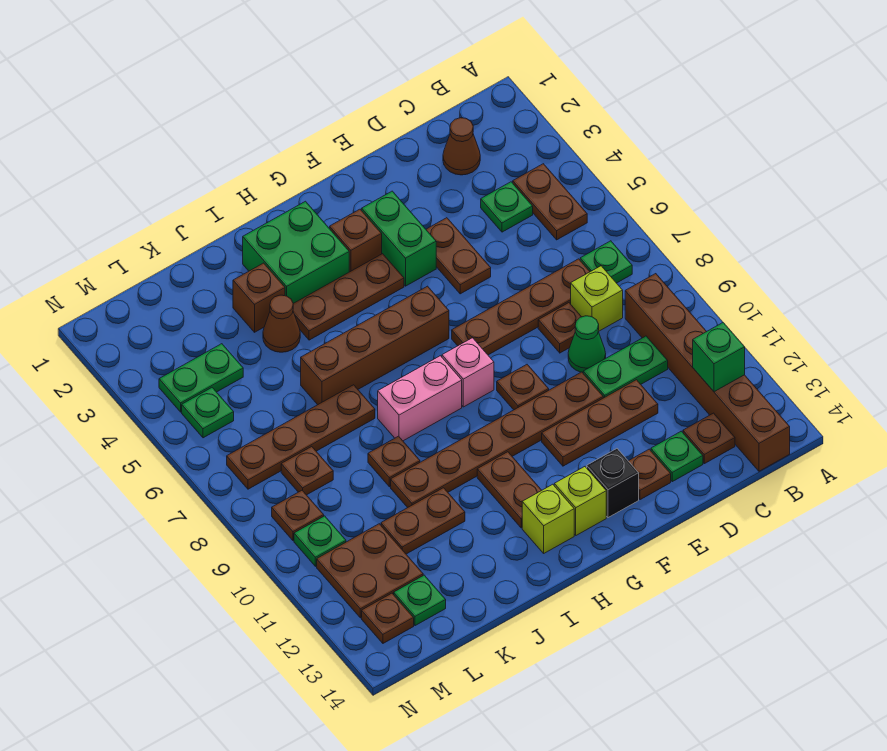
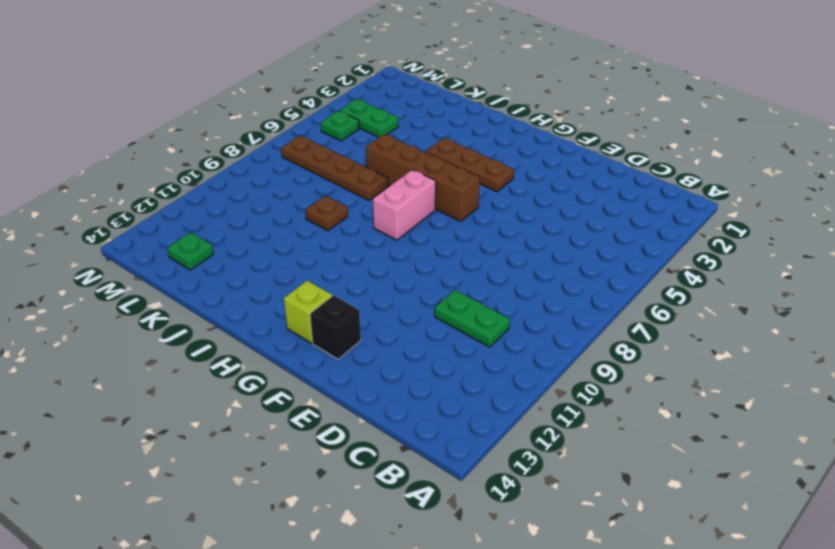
pink 1x2 brick [373,170,436,240] -> pink 1x2 brick turned to [378,356,462,441]
none -> brown 1x2 plate [513,164,587,240]
none -> green 1x1 plate [580,241,632,283]
none -> brown 1x6 brick [625,274,790,471]
none -> brown 1x1 cone [443,118,480,175]

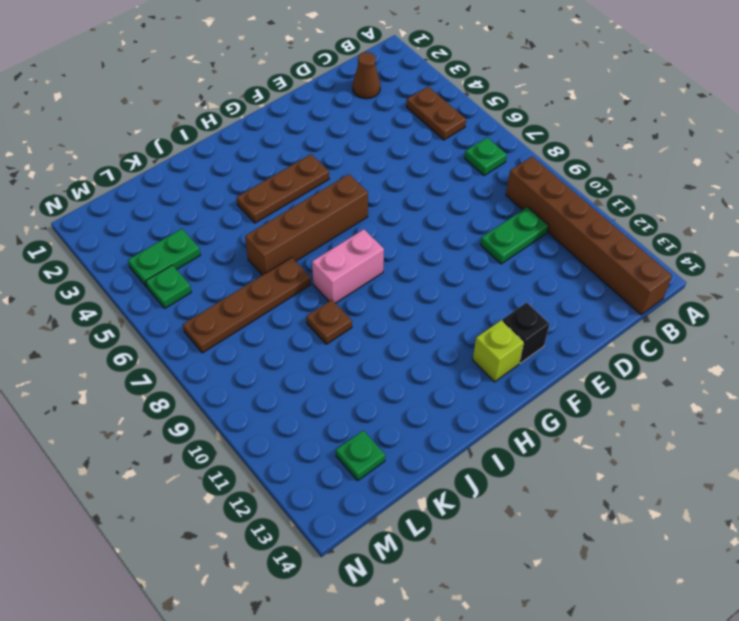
none -> green 1x1 plate [481,182,533,232]
none -> brown 1x4 plate [452,259,590,355]
none -> lime 1x1 brick [571,266,623,332]
none -> brown 1x1 plate [683,413,735,464]

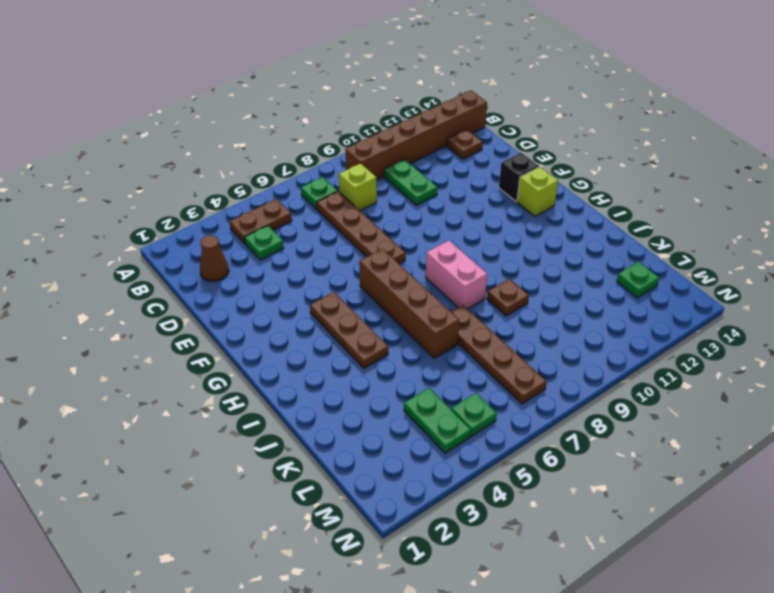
none -> brown 1x1 plate [538,303,581,353]
none -> green 1x1 cone [568,316,606,373]
none -> brown 1x3 plate [542,380,658,466]
none -> green 1x1 plate [651,431,703,482]

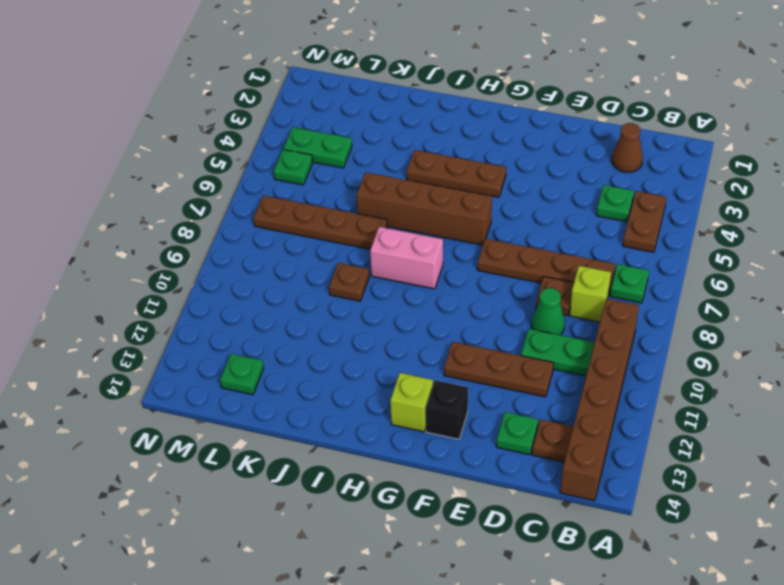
none -> brown 1x2 plate [426,218,491,294]
none -> brown 1x6 plate [391,372,603,508]
none -> brown 1x1 plate [629,449,671,500]
none -> green 1x2 brick [362,191,436,286]

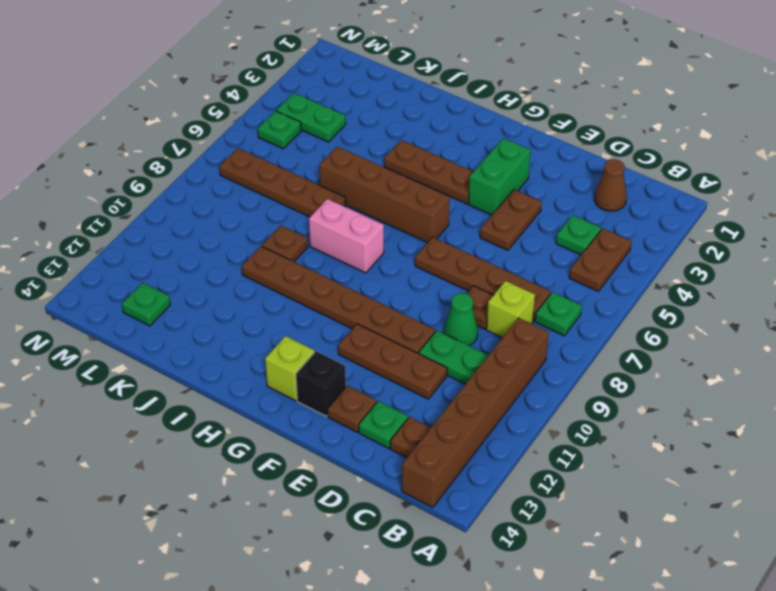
none -> brown 1x1 plate [497,365,549,410]
none -> brown 1x1 brick [330,209,382,272]
none -> pink 1x1 brick [442,338,494,407]
none -> green 2x2 brick [243,201,349,303]

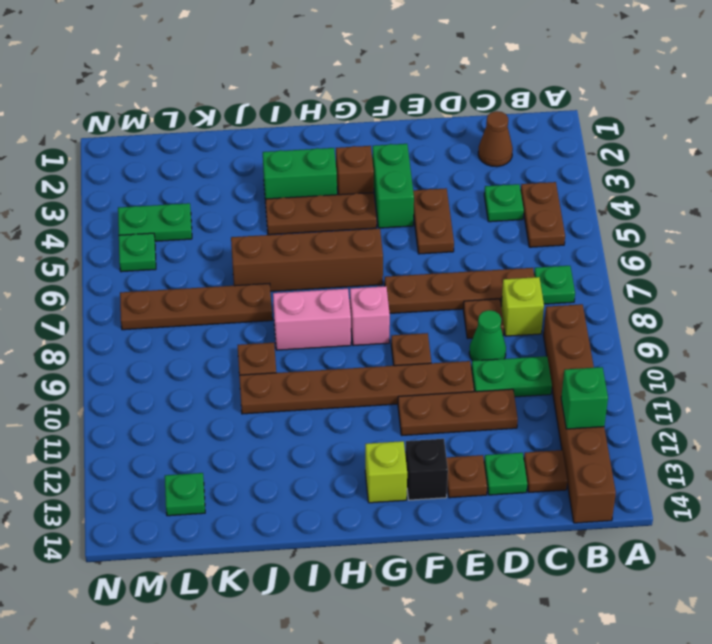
green 1x2 brick [263,148,337,203] -> green 2x2 brick [243,201,349,303]
none -> brown 1x2 plate [477,452,542,528]
none -> lime 1x1 brick [522,484,574,553]
none -> brown 1x1 brick [233,263,285,332]
none -> brown 1x1 cone [263,295,300,352]

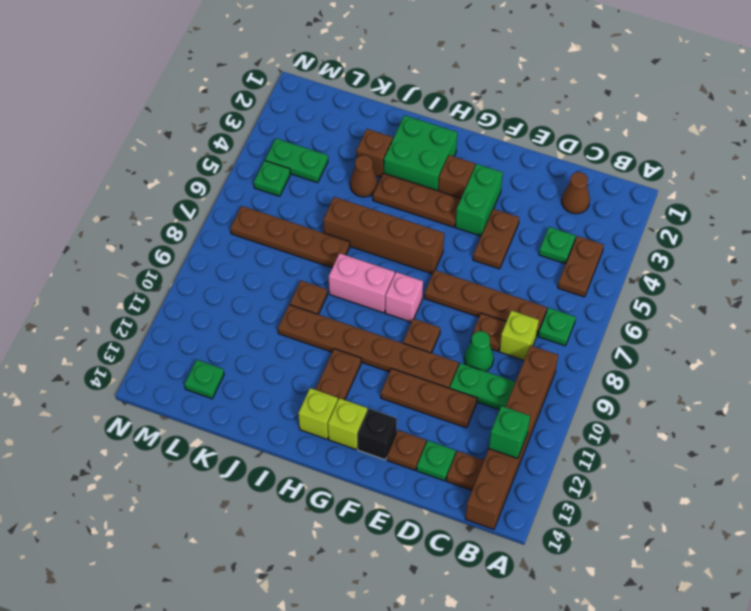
none -> brown 1x2 plate [381,488,465,554]
none -> brown 1x1 plate [281,447,333,495]
none -> brown 2x2 plate [317,524,423,618]
none -> brown 1x1 plate [272,490,324,541]

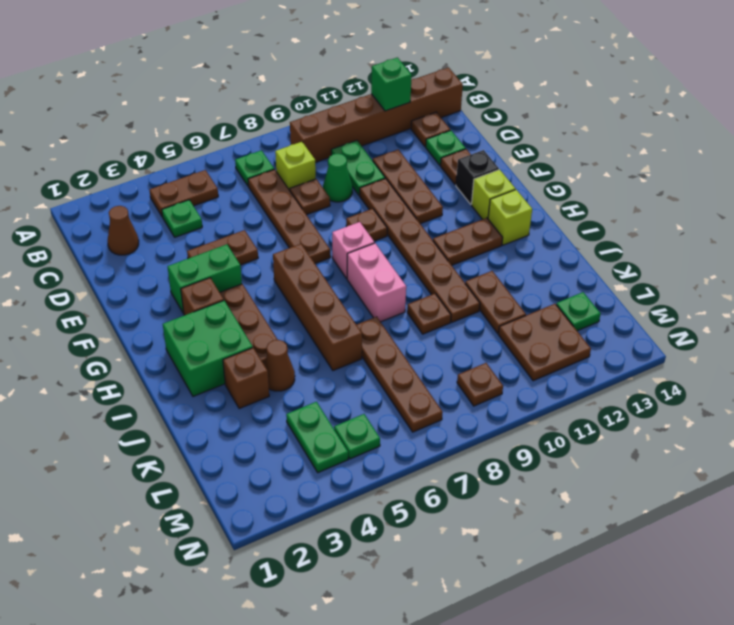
none -> brown 1x1 plate [281,447,333,495]
none -> green 1x1 plate [294,516,346,566]
none -> brown 1x1 plate [362,593,414,643]

